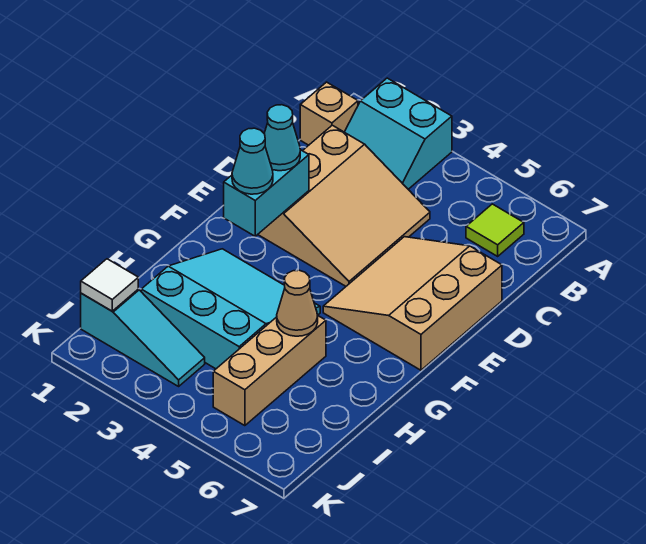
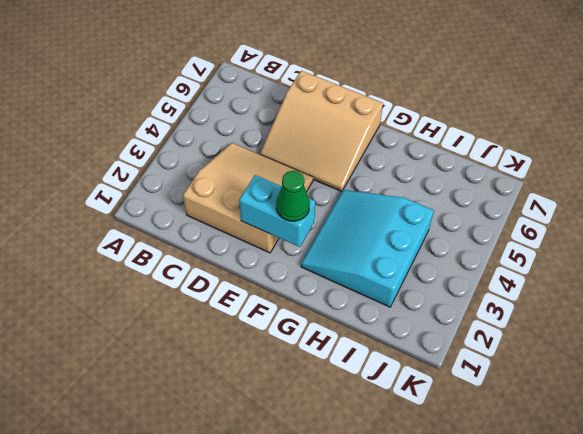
green 1x1 cone [276,171,310,221] -> cyan 1x1 cone [232,128,273,194]
none -> cyan 2x2 slope [345,78,452,189]
none -> tan 1x1 brick [300,82,358,145]
none -> lime 1x1 tile [466,204,524,256]

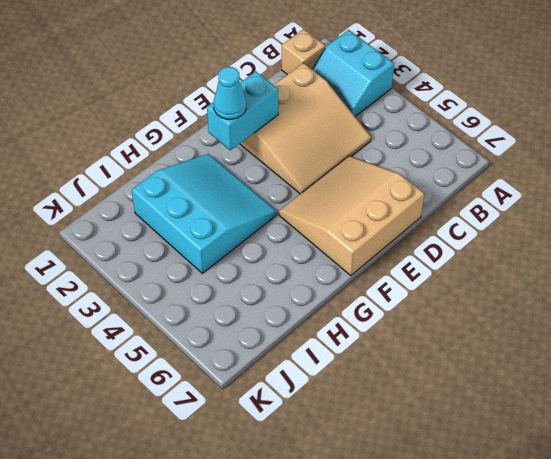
none -> lime 1x1 tile [466,204,524,256]
none -> tan 1x3 brick [213,315,326,426]
none -> cyan 1x3 slope [81,289,205,386]

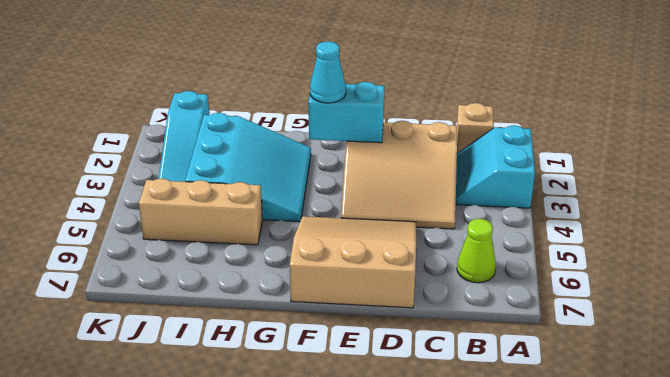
lime 1x1 cone [457,219,496,283] -> lime 1x1 tile [466,204,524,256]
none -> tan 1x1 cone [277,270,318,336]
none -> white 1x1 tile [81,259,138,311]
none -> cyan 1x1 cone [264,105,300,171]

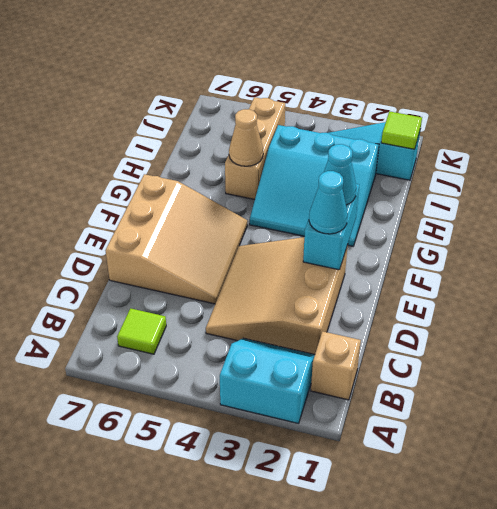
lime 1x1 tile [381,111,422,149] -> white 1x1 tile [81,259,138,311]

